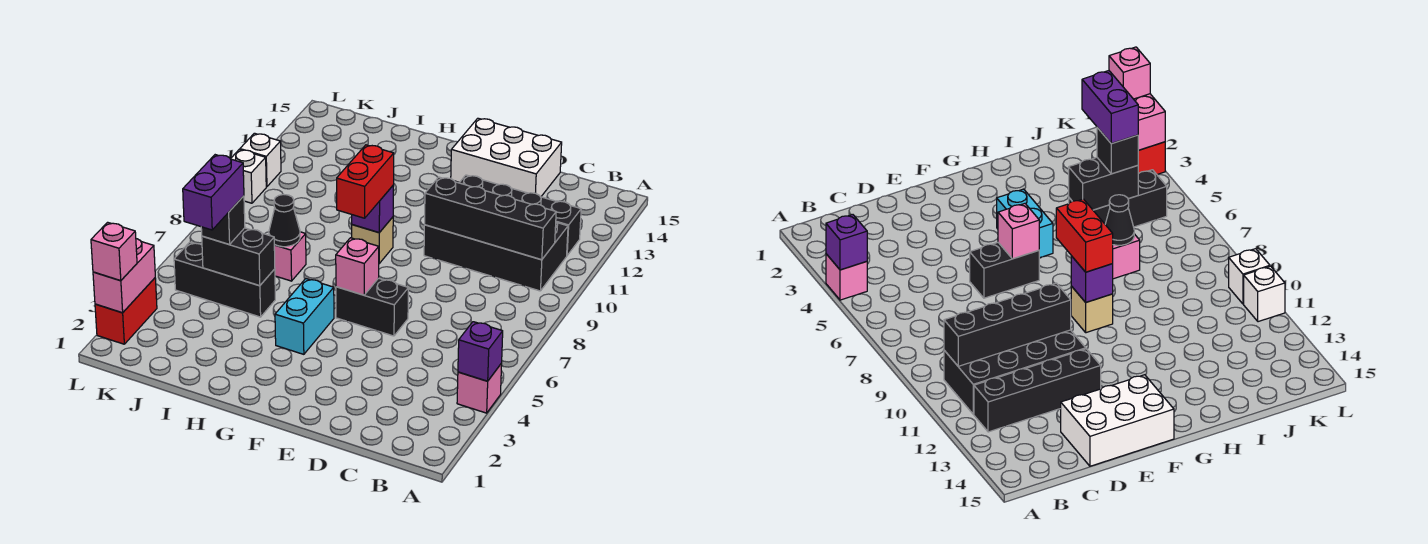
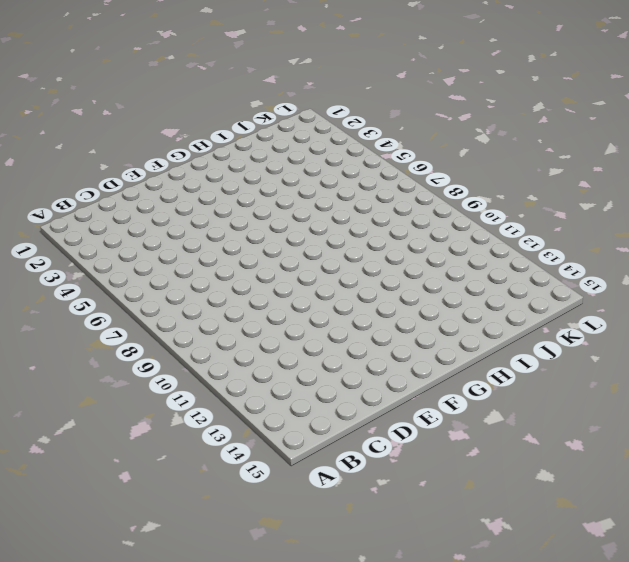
none -> pink 1x1 brick [457,363,502,413]
none -> black 2x4 brick [424,222,568,291]
none -> black 1x4 brick [459,175,581,255]

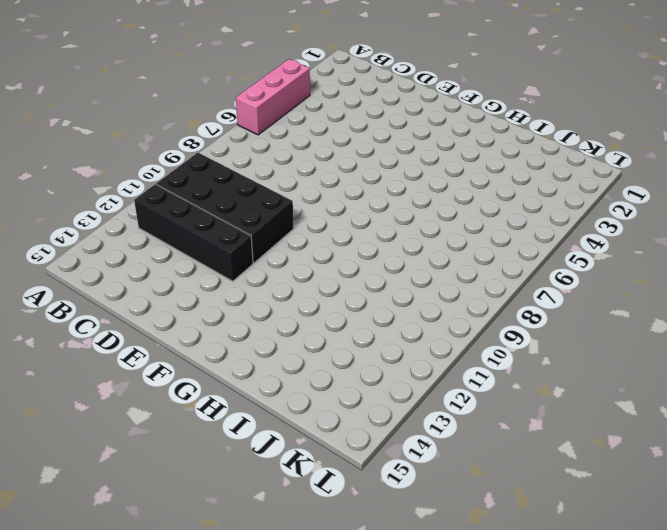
pink 1x3 brick [236,59,310,135] -> pink 1x1 brick [457,363,502,413]
none -> white 2x3 brick [451,118,562,197]
none -> black 1x2 brick [336,278,408,336]
none -> cyan 1x2 brick [275,279,334,354]

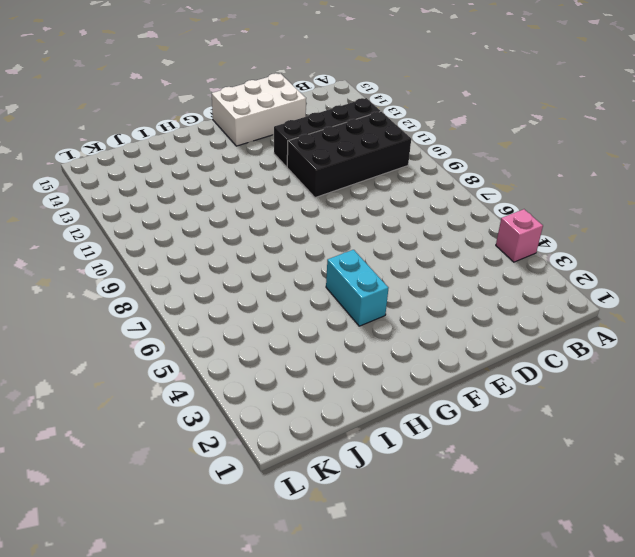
none -> black 1x2 brick [336,278,408,336]
none -> tan 1x1 brick [352,217,393,264]
none -> black 1x3 brick [174,242,275,317]

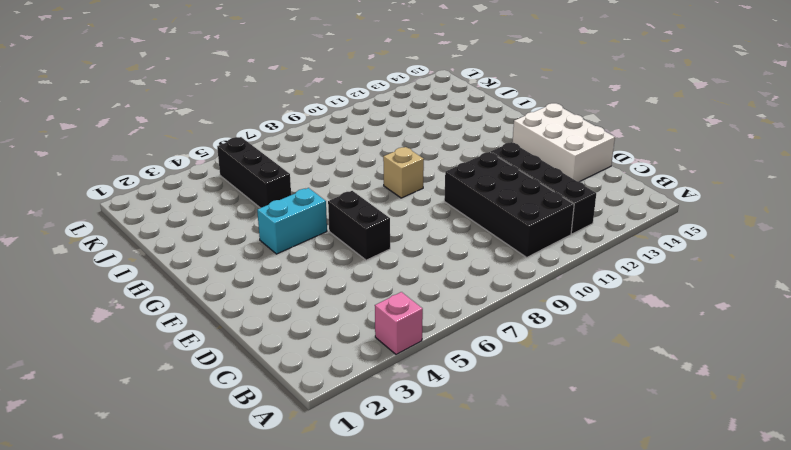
none -> pink 1x1 brick [274,232,306,281]
none -> red 1x2 brick [95,278,157,344]
none -> white 1x1 brick [231,149,266,203]

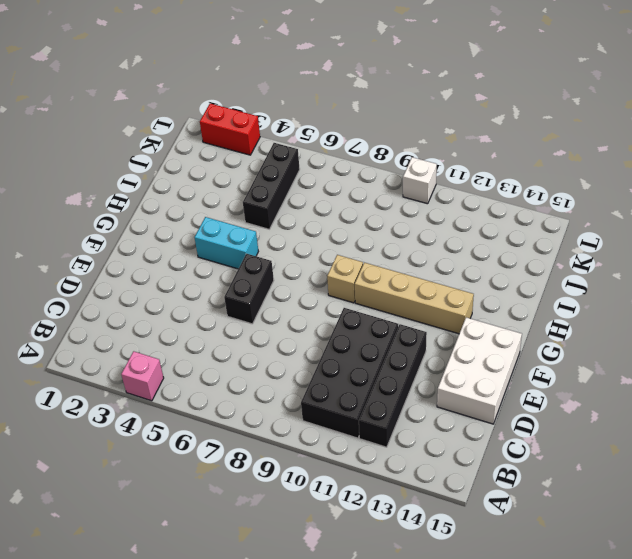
tan 1x4 brick [355,263,474,334] -> none
none -> pink 1x1 brick [274,232,306,281]
none -> white 1x1 brick [240,133,281,187]
none -> purple 1x1 brick [458,322,503,381]

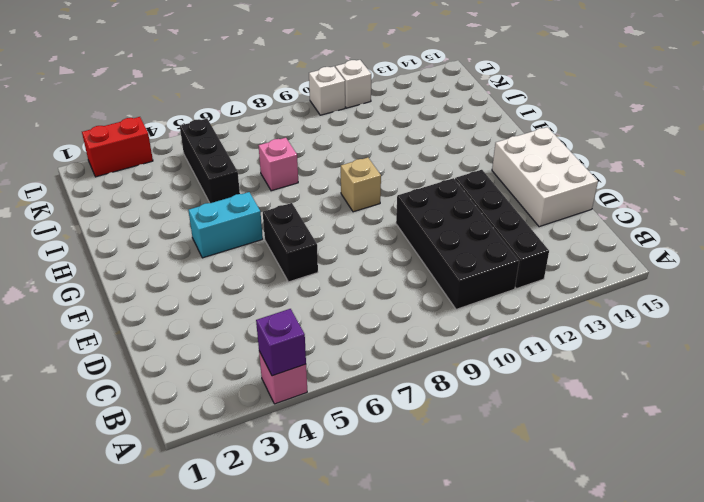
none -> black 1x4 brick [425,177,556,260]
none -> pink 1x1 brick [336,238,379,295]
none -> purple 1x1 brick [352,185,394,232]

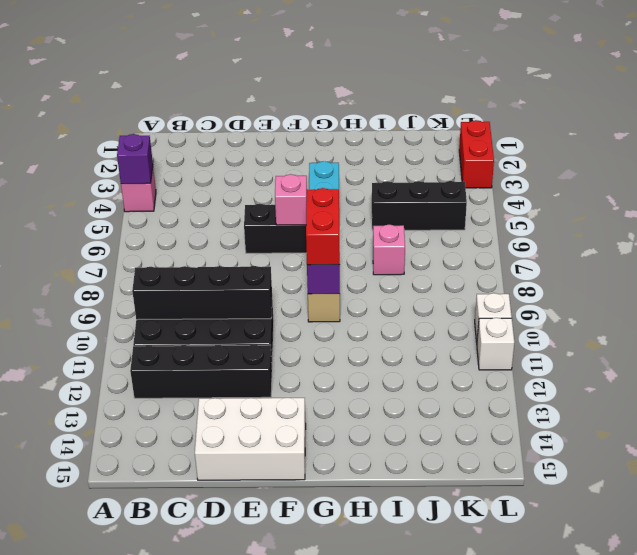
none -> black 1x2 brick [202,228,275,286]
none -> black 1x1 cone [269,194,300,247]
none -> pink 1x2 brick [93,239,155,313]

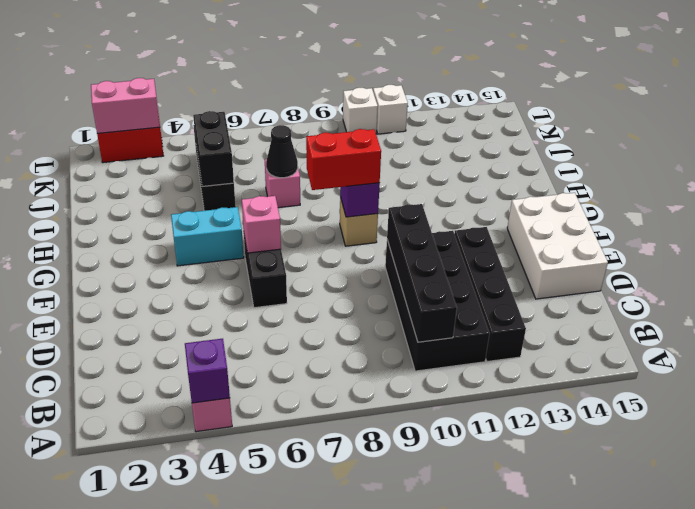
none -> black 1x1 brick [201,196,245,244]
none -> pink 1x1 brick [91,222,137,281]
none -> purple 1x2 brick [183,155,244,230]

